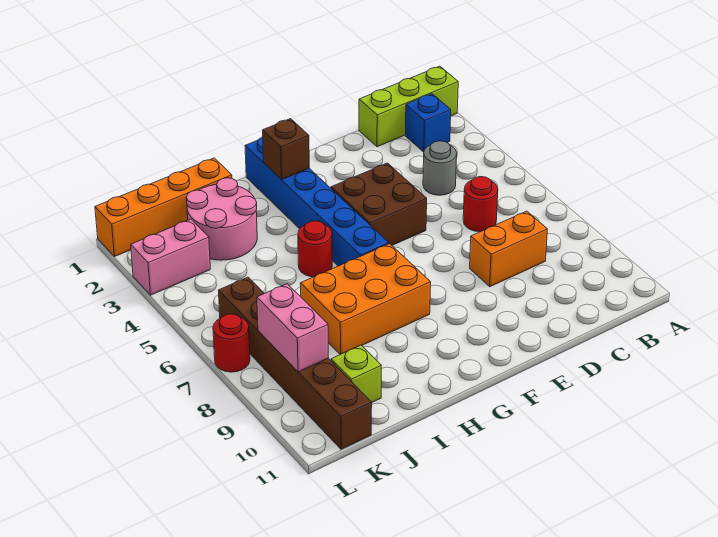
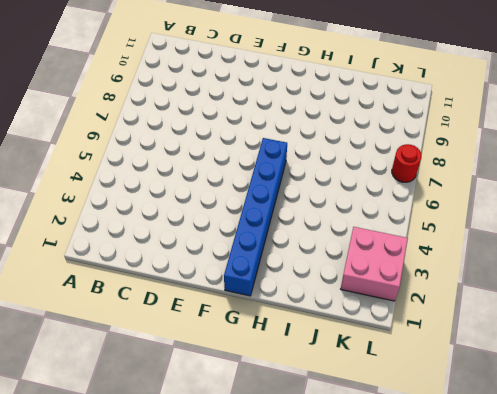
pink 2x2 brick [341,227,408,301] -> pink 1x2 brick [131,219,210,295]
none -> lime 1x3 brick [359,66,458,147]
none -> blue 1x1 brick [405,94,451,152]
none -> grey 1x1 round brick [423,141,457,195]

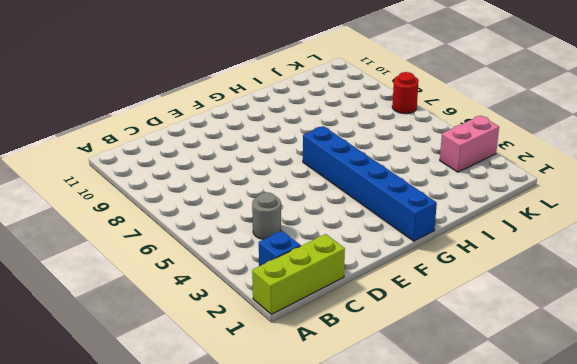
none -> red 1x1 round brick [463,177,498,232]
none -> orange 1x2 brick [470,211,548,287]
none -> brown 2x2 brick [331,163,427,245]

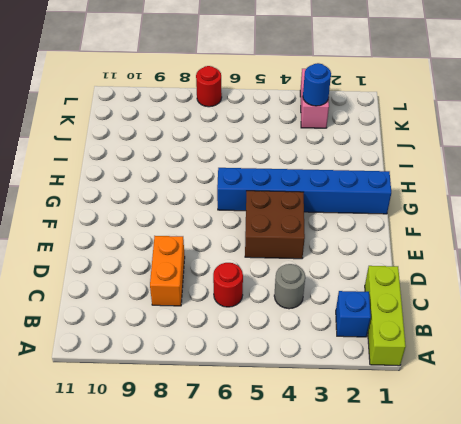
blue 1x1 round brick [303,63,331,106] -> none
none -> orange 2x3 brick [300,244,431,354]
none -> red 1x1 round brick [298,221,332,277]
none -> orange 1x4 brick [95,158,232,257]

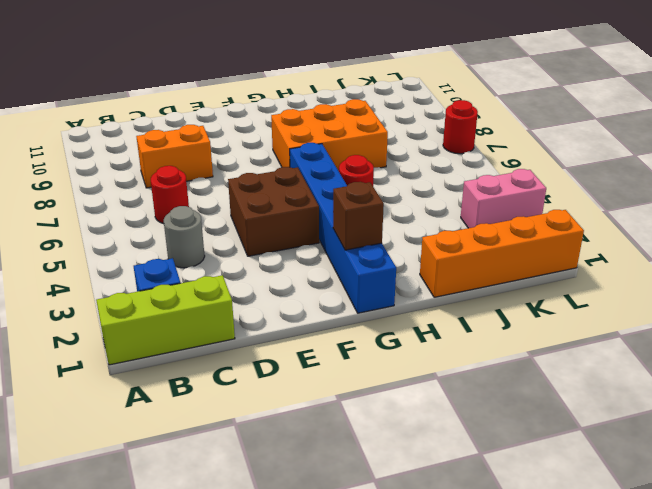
none -> pink 2x2 round brick [186,178,257,260]
none -> lime 1x1 brick [331,345,381,402]
none -> brown 1x6 brick [218,277,372,449]

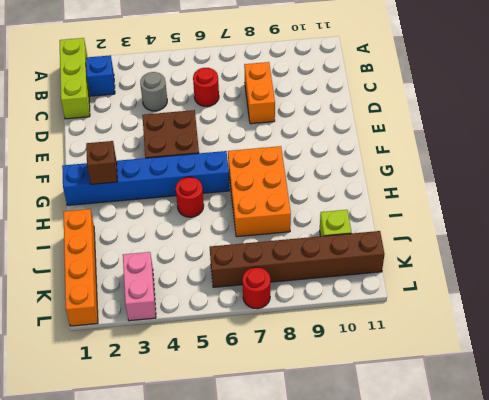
none -> pink 2x2 round brick [186,178,257,260]
none -> pink 1x2 brick [257,284,329,372]

